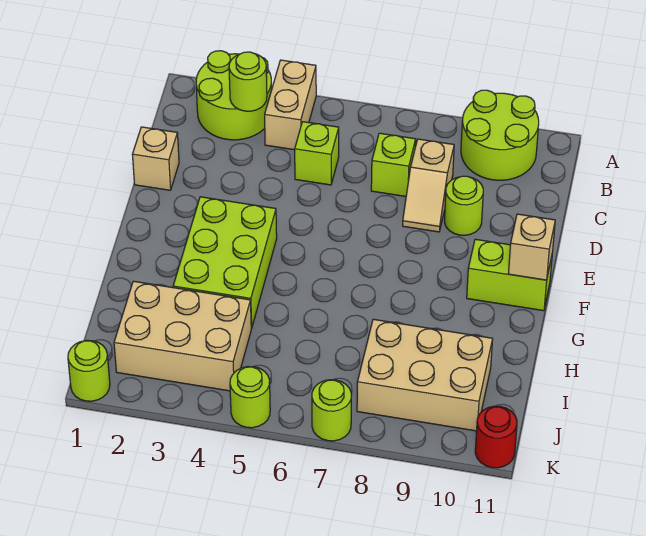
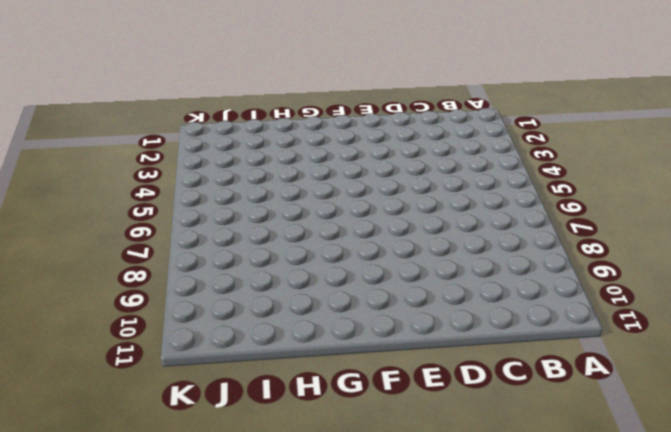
none -> lime 2x2 round brick [196,51,272,140]
none -> tan 1x2 brick [265,60,316,150]
none -> lime 2x2 round brick [461,90,539,180]

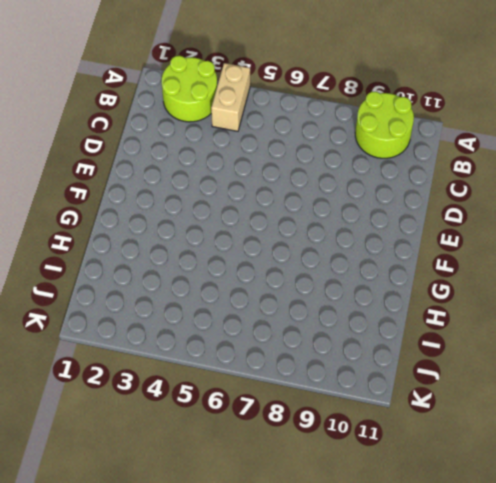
none -> lime 1x1 brick [295,122,339,185]
none -> lime 1x1 brick [371,133,416,196]
none -> tan 1x2 slope [403,139,454,232]

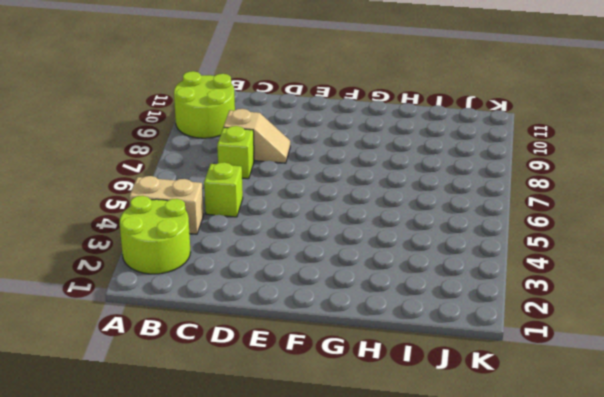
none -> tan 1x1 brick [132,127,179,190]
none -> lime 1x1 round brick [445,176,483,235]
none -> lime 2x3 brick [173,197,277,328]

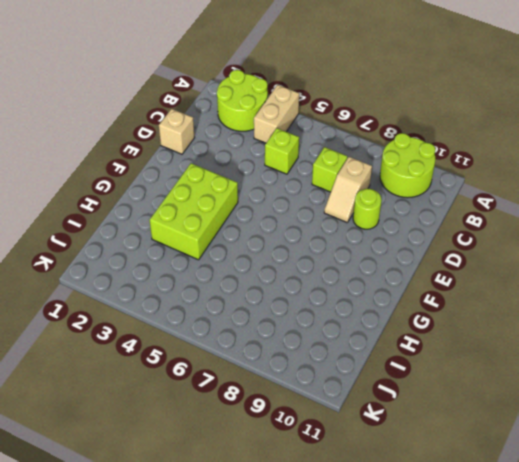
none -> lime 1x2 brick [467,239,553,311]
none -> tan 2x3 brick [114,281,251,391]
none -> tan 2x3 brick [357,319,493,431]

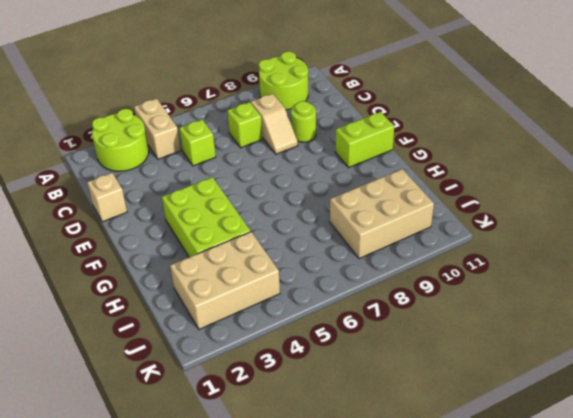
none -> lime 1x1 round brick [68,340,110,401]
none -> lime 1x1 round brick [230,366,270,428]
none -> lime 1x1 round brick [312,380,351,441]

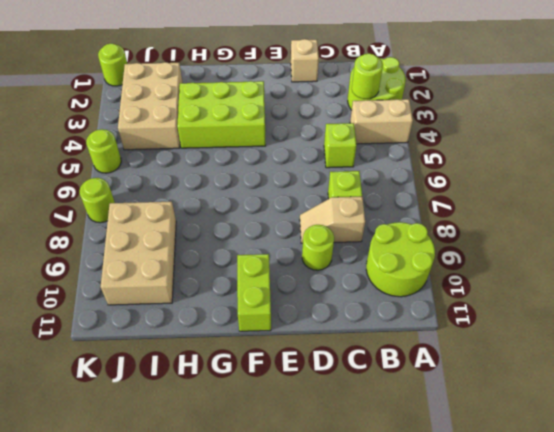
none -> red 1x1 round brick [475,406,517,468]
none -> tan 1x1 brick [508,214,555,280]

